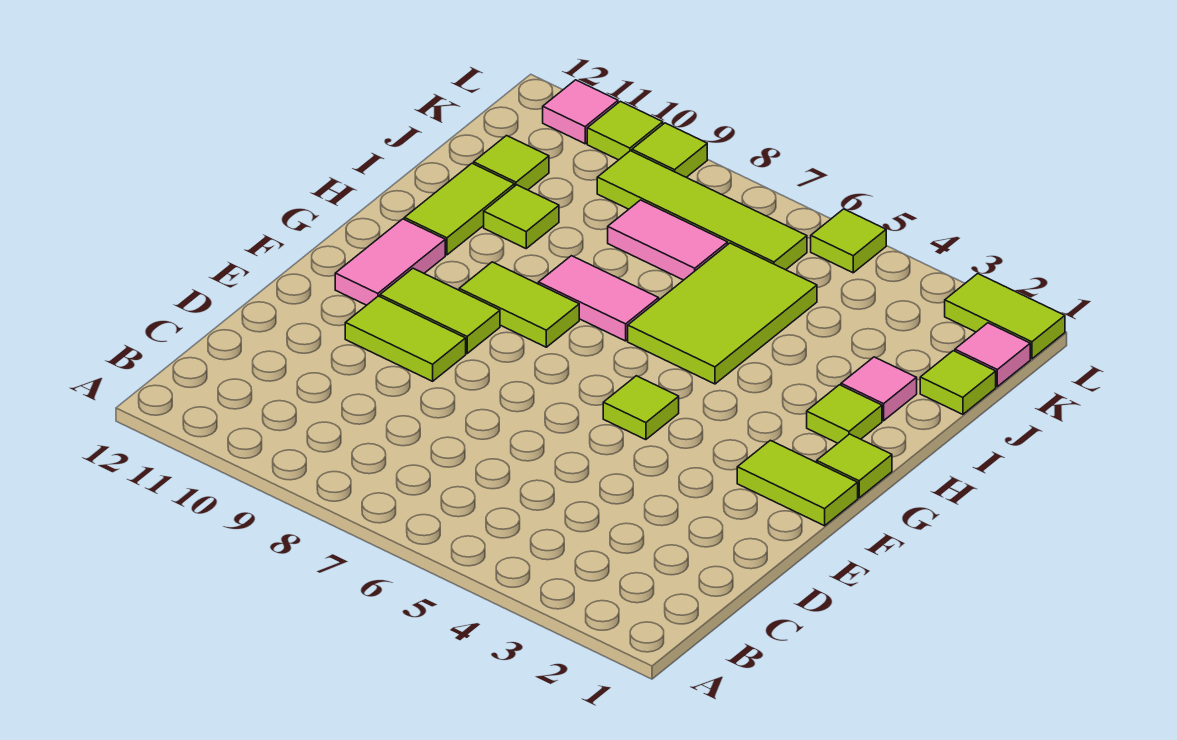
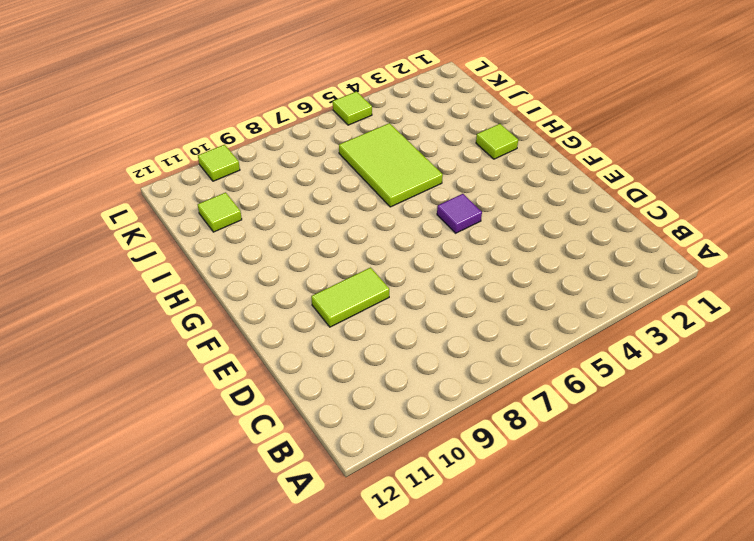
purple 1x1 tile [437,194,482,233] -> lime 1x1 tile [603,376,679,440]
none -> lime 1x2 tile [737,440,858,526]
none -> lime 1x2 tile [380,268,500,353]
none -> pink 1x2 tile [335,219,445,305]

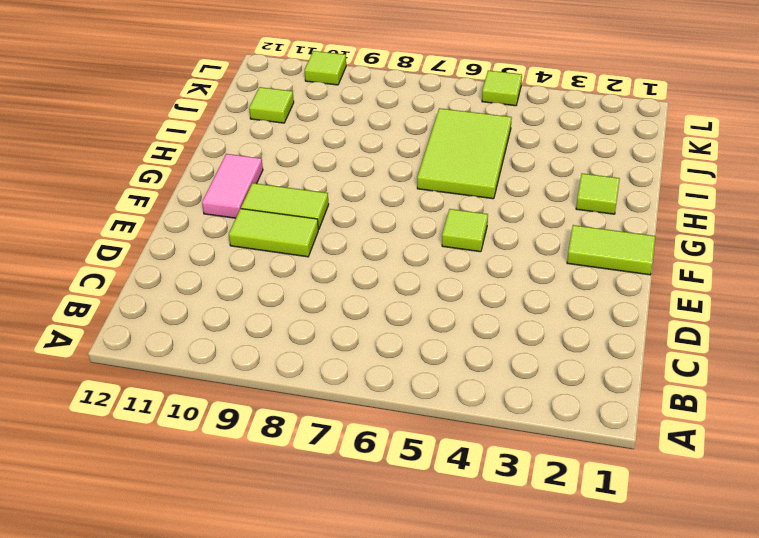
none -> lime 1x1 tile [817,434,892,498]
none -> lime 1x2 tile [459,262,579,347]
none -> pink 1x2 tile [538,256,659,341]

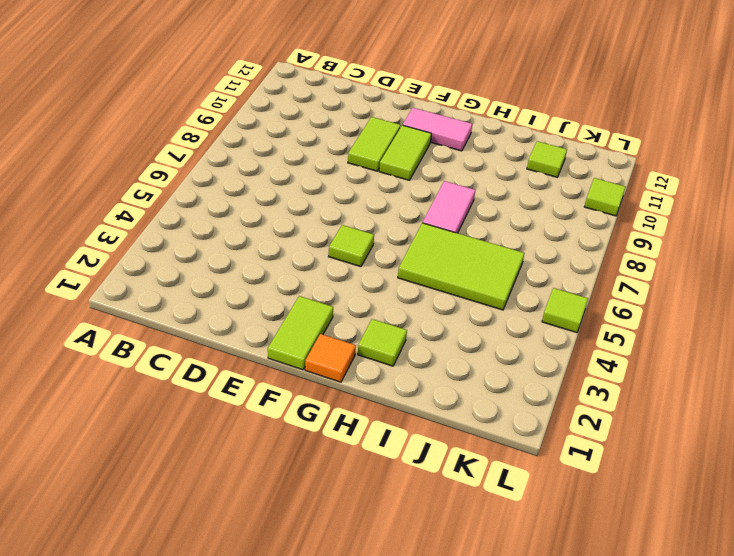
orange 1x1 tile [305,334,356,382] -> lime 1x1 tile [817,434,892,498]
none -> lime 1x2 tile [459,262,579,347]
none -> lime 1x2 tile [404,163,514,255]
none -> pink 1x1 tile [841,357,917,421]

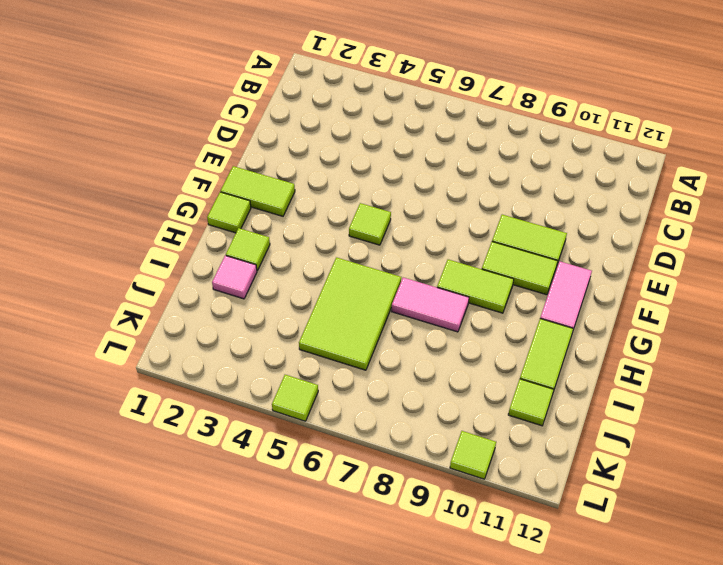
none -> lime 1x1 tile [484,185,559,248]
none -> lime 1x1 tile [920,351,996,414]
none -> pink 1x2 tile [608,200,728,280]

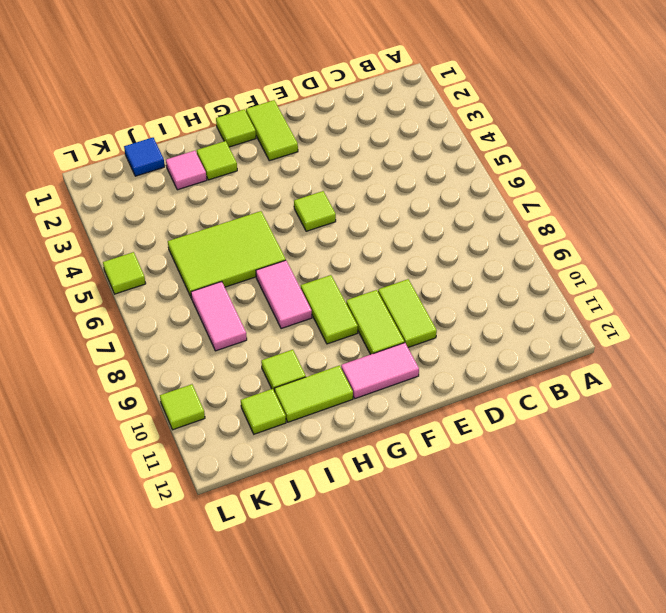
blue 1x1 tile [124,138,165,176] -> lime 1x1 tile [920,351,996,414]
none -> pink 1x1 tile [955,323,1030,387]
none -> lime 1x4 tile [597,151,807,270]
none -> lime 1x2 tile [945,274,1065,359]

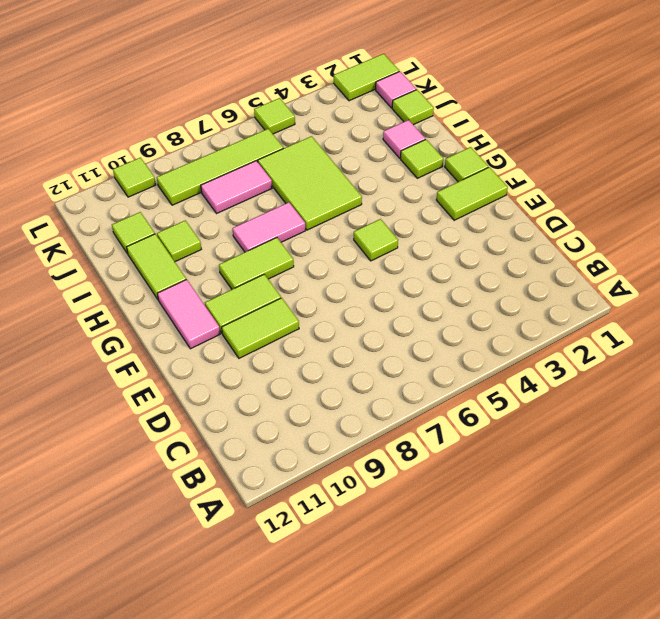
none -> lime 1x1 tile [632,123,707,177]
none -> pink 1x1 tile [543,80,618,144]

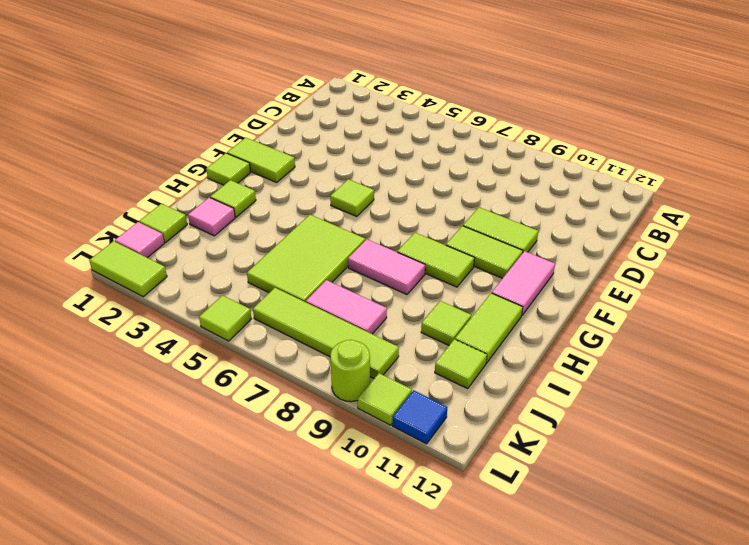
lime 1x1 round brick [330,340,370,402] -> lime 1x1 tile [632,123,707,177]
blue 1x1 tile [392,390,447,444] -> pink 1x1 tile [543,80,618,144]

